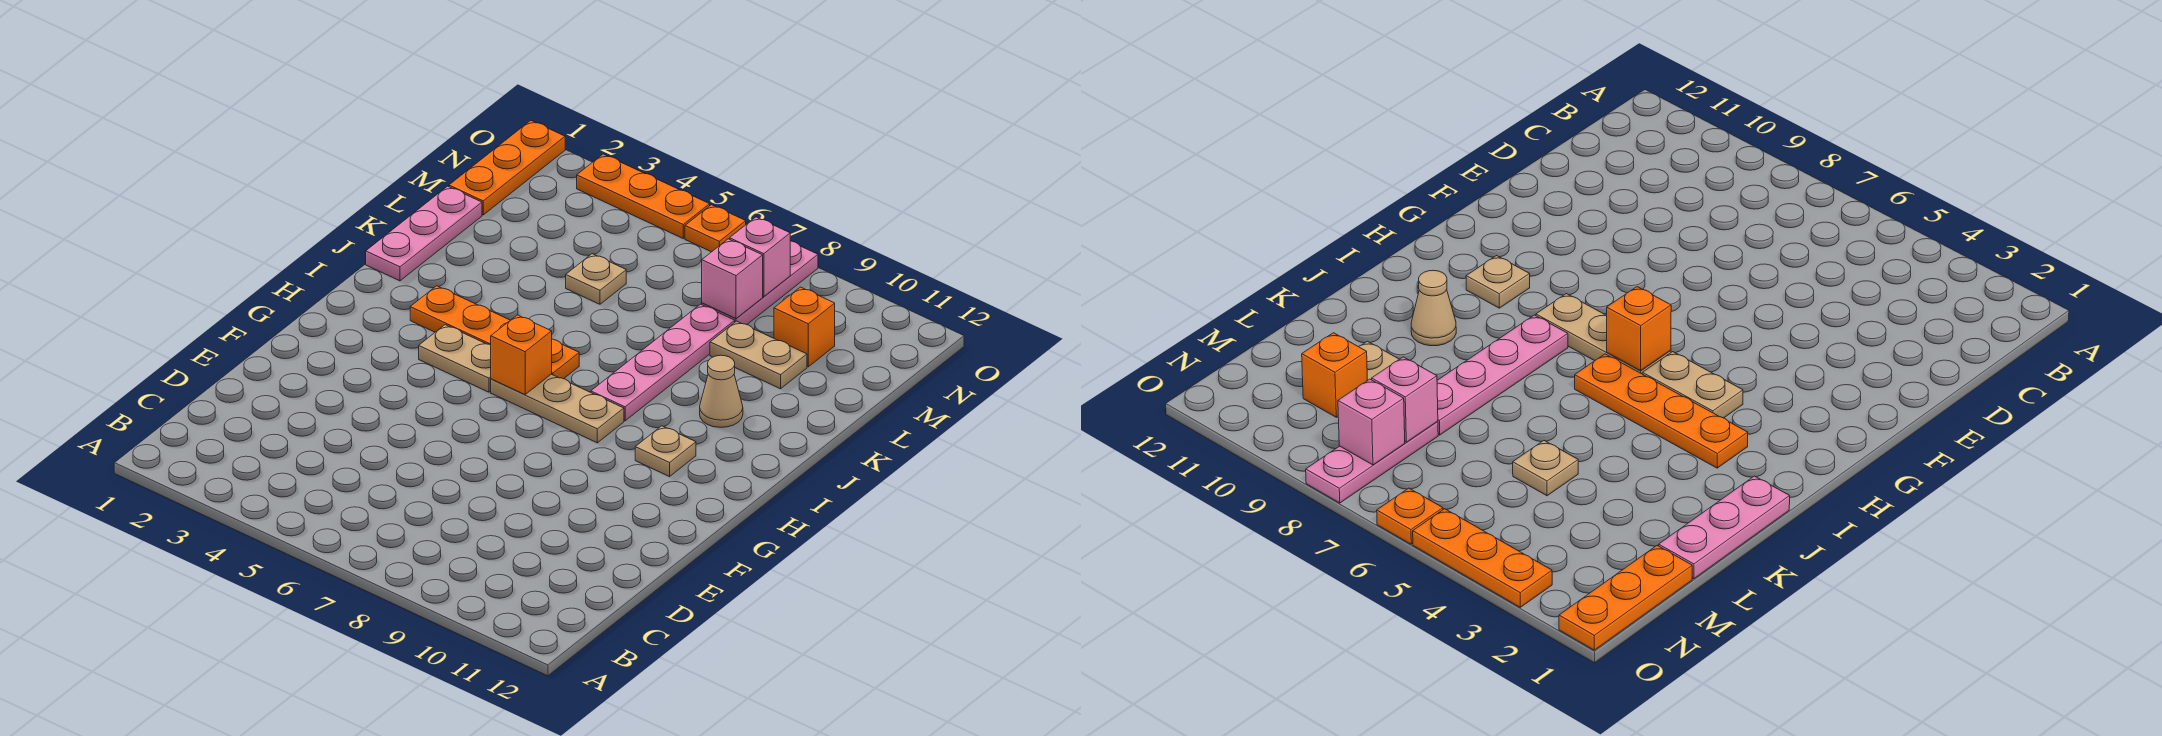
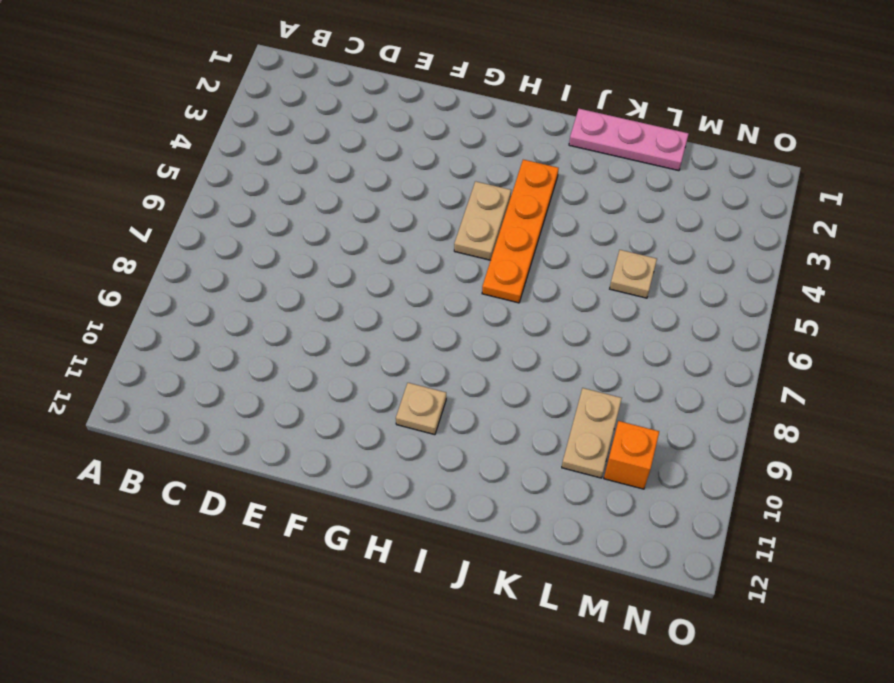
none -> tan 1x3 plate [491,374,624,443]
none -> pink 1x4 plate [591,304,735,421]
none -> tan 1x1 cone [700,355,743,427]

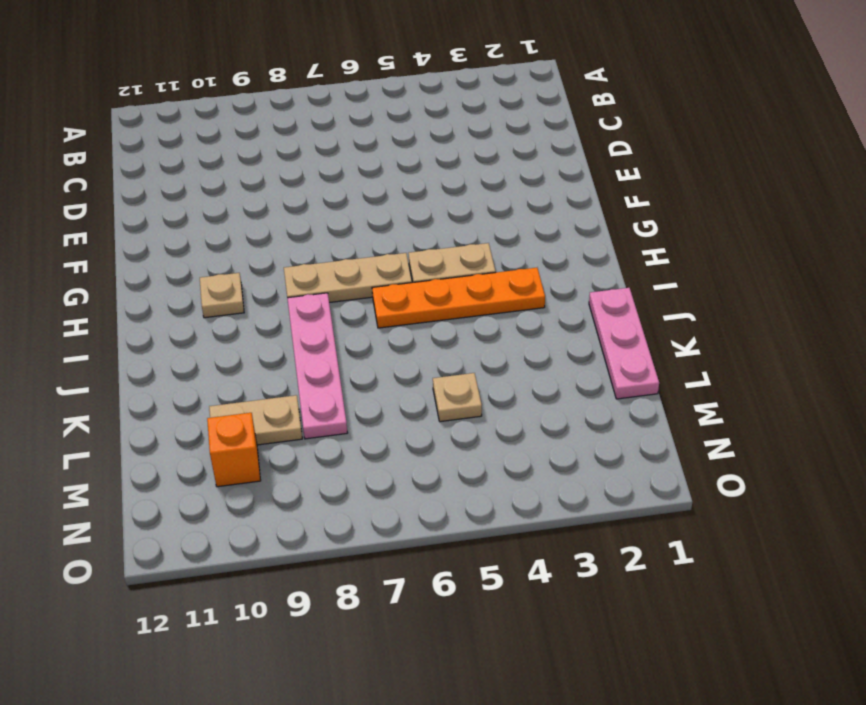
none -> tan 1x1 cone [700,355,743,427]
none -> orange 1x3 plate [449,121,565,215]
none -> pink 1x3 plate [702,241,818,325]

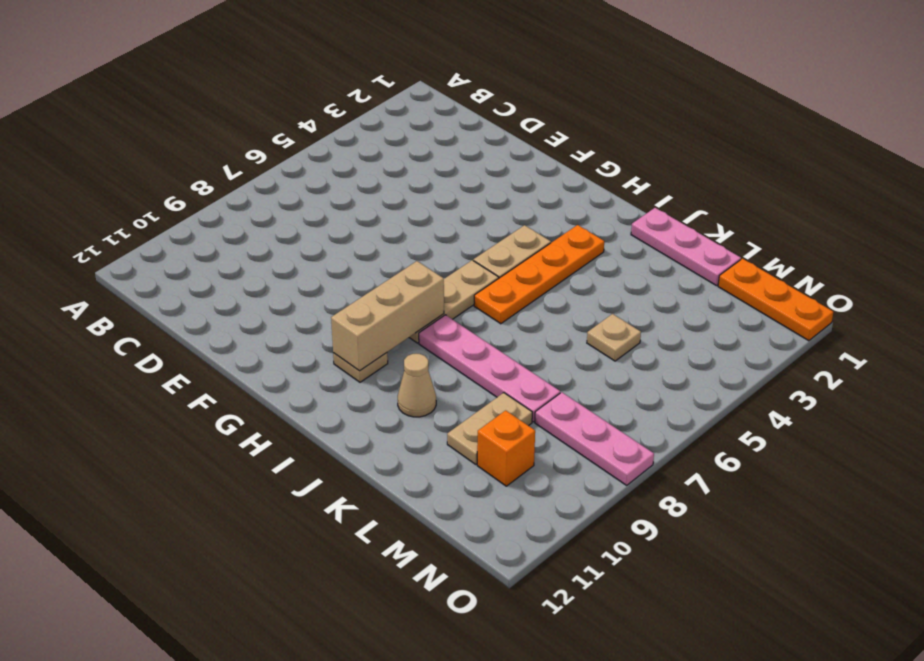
tan 1x3 brick [331,261,444,371] -> none
none -> orange 1x3 plate [577,154,710,238]
none -> orange 1x1 plate [685,205,746,252]
none -> orange 1x1 brick [491,315,552,394]

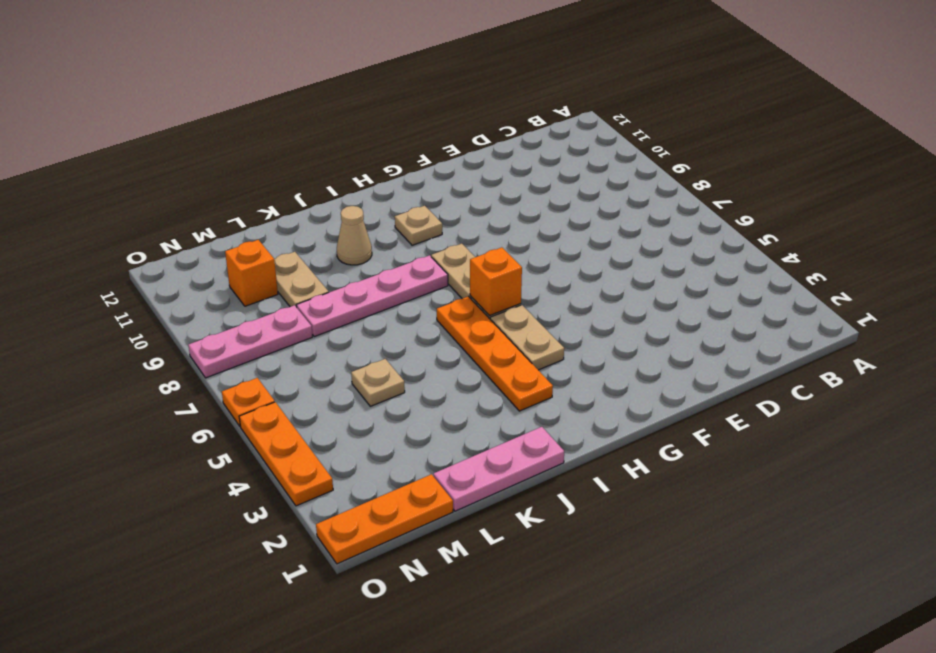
none -> pink 1x1 brick [702,239,763,318]
none -> pink 1x1 brick [730,217,790,297]

